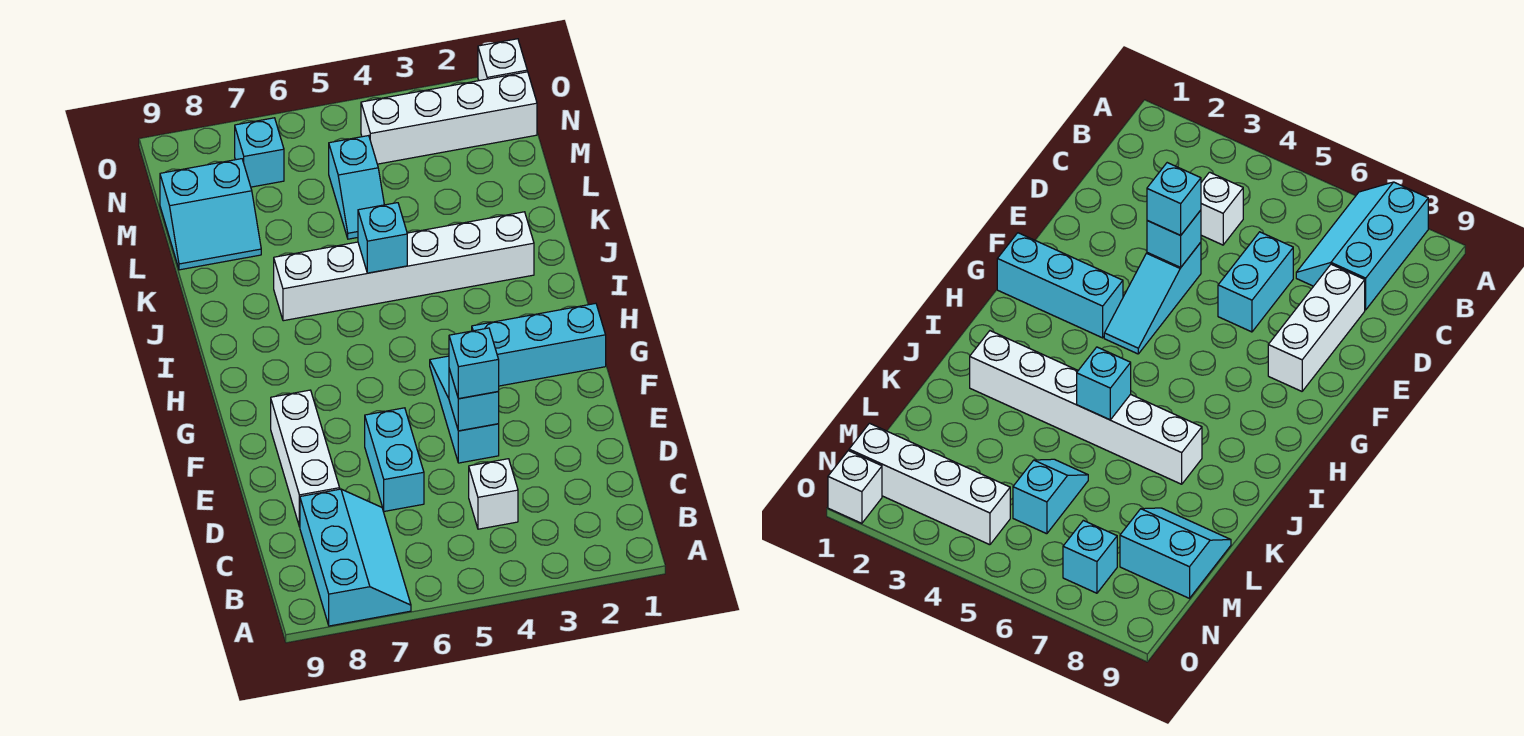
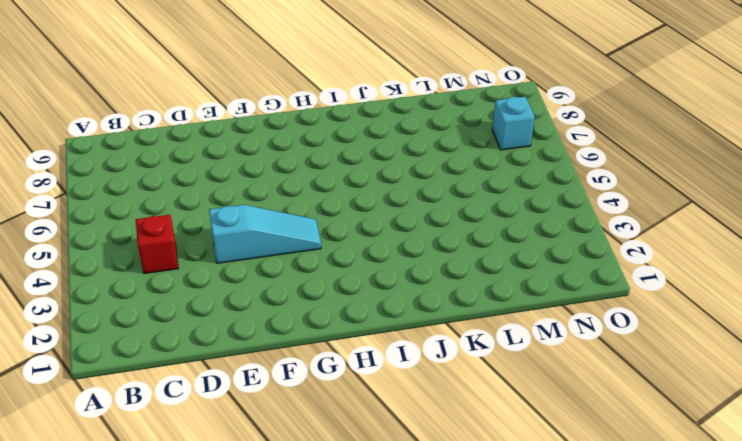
red 1x1 brick [136,215,178,274] -> white 1x1 brick [469,459,518,529]
none -> cyan 2x3 slope [300,489,411,626]
none -> cyan 1x2 brick [365,408,424,511]
none -> white 1x3 brick [271,390,340,527]

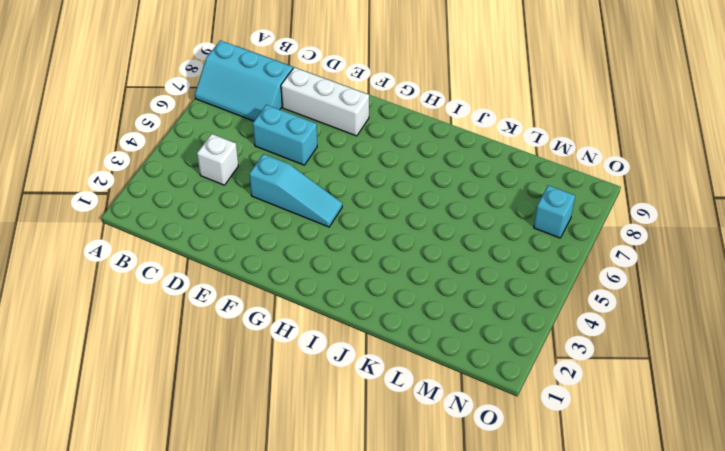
none -> cyan 1x3 brick [472,303,606,386]
none -> white 1x6 brick [274,212,534,321]
none -> cyan 1x2 slope [329,136,384,239]

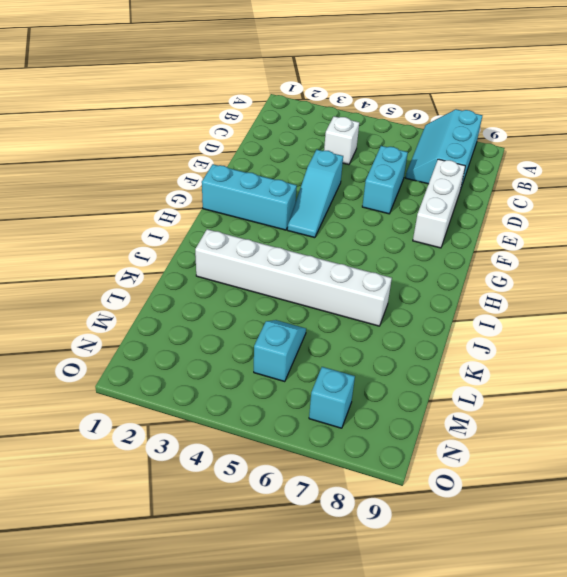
none -> cyan 2x2 slope [160,159,261,270]
none -> white 1x4 brick [361,72,537,164]
none -> white 1x1 brick [478,39,527,81]

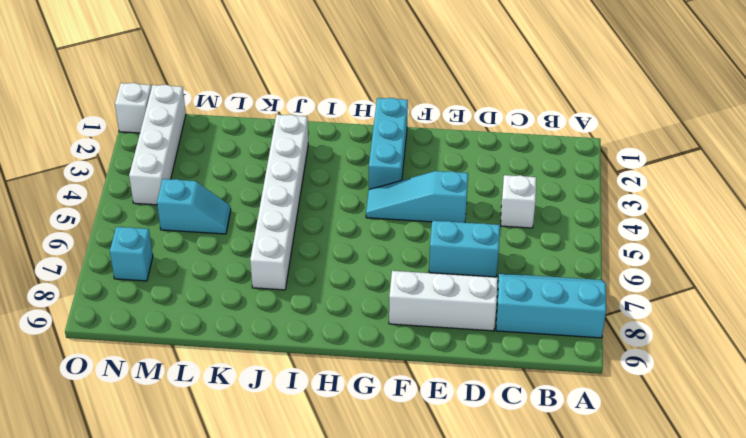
none -> cyan 2x2 slope [160,159,261,270]
none -> cyan 1x1 brick [449,369,499,431]
none -> cyan 1x1 brick [358,203,407,273]

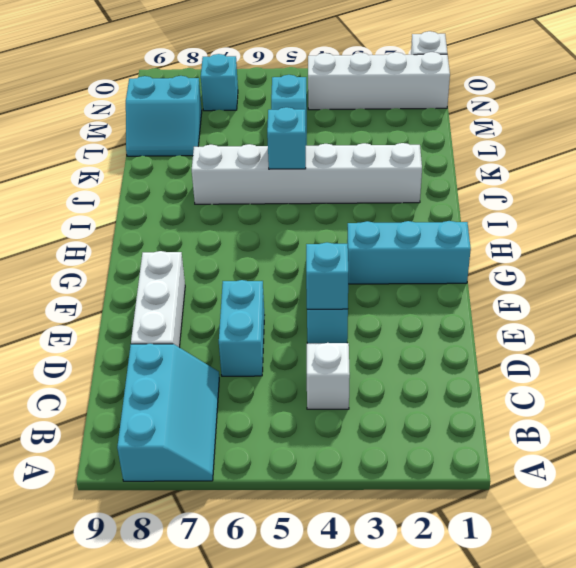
none -> cyan 1x1 brick [449,328,499,399]

